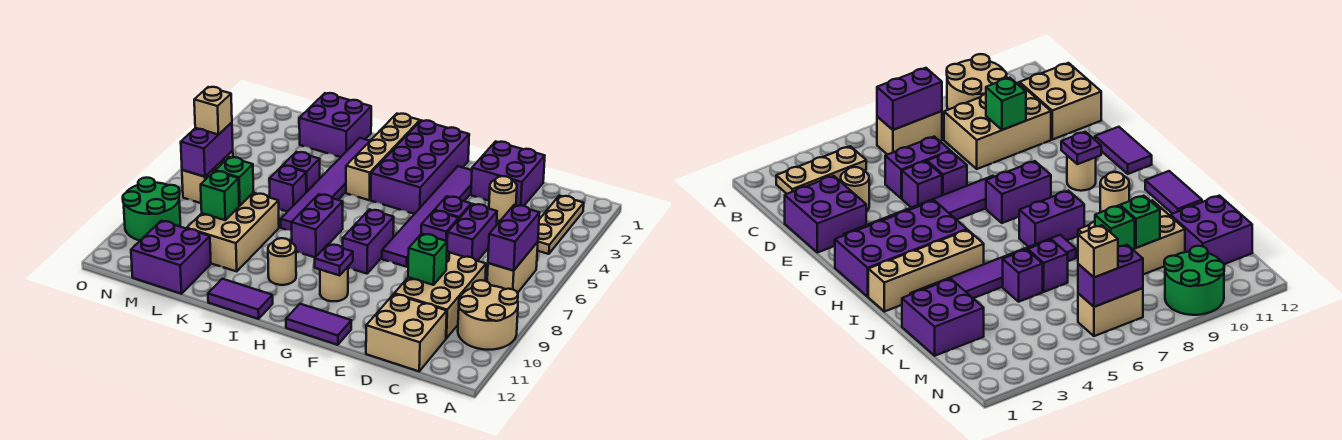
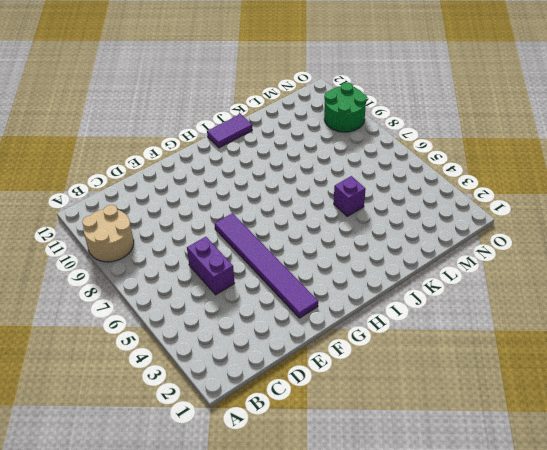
none -> tan 1x3 plate [537,196,584,254]
none -> tan 1x2 brick [487,242,538,293]
none -> tan 2x3 brick [394,251,486,339]
none -> tan 2x2 brick [366,294,447,371]

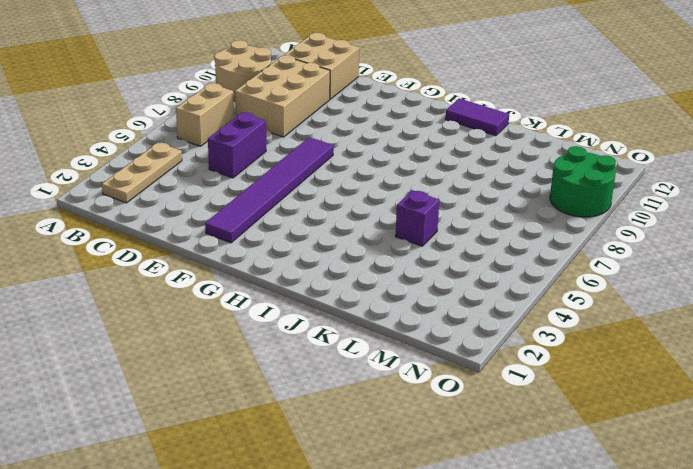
none -> purple 2x2 brick [471,141,545,206]
none -> tan 1x1 round brick [489,176,517,221]
none -> purple 1x1 brick [434,196,471,219]
none -> purple 1x1 brick [421,211,459,241]

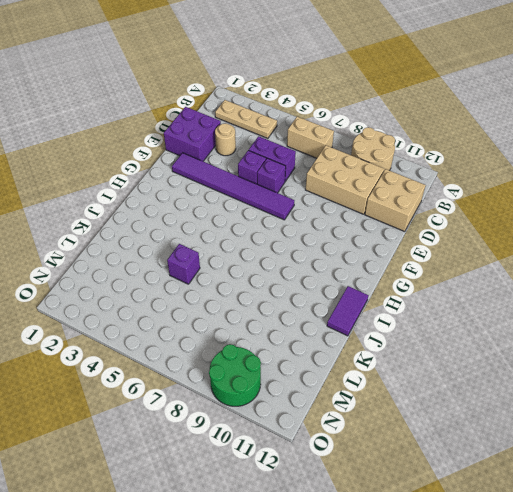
none -> purple 1x2 tile [286,304,351,345]
none -> purple 2x4 brick [371,120,469,214]
none -> purple 1x2 brick [343,209,394,274]
none -> tan 1x1 round brick [320,267,348,301]

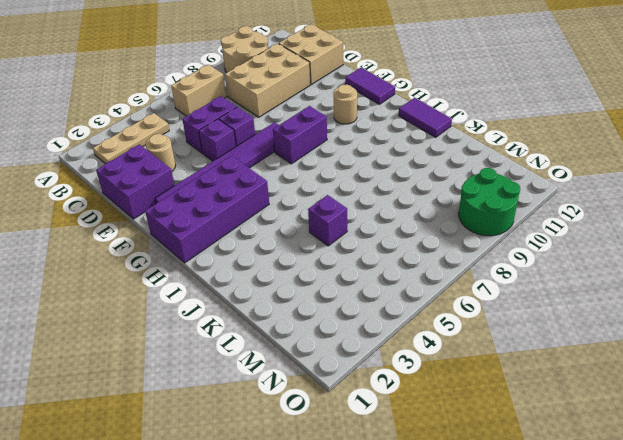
none -> tan 1x4 brick [346,114,420,200]
none -> purple 1x2 brick [292,194,343,257]
none -> tan 1x1 round brick [268,238,296,285]
none -> purple 1x6 tile [281,138,370,231]

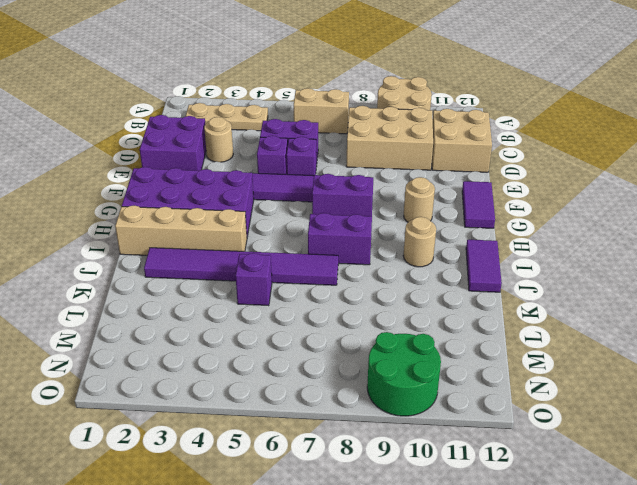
none -> purple 2x2 brick [299,93,371,157]
none -> purple 1x1 brick [269,165,306,212]
none -> tan 2x3 brick [187,193,279,271]
none -> purple 2x2 brick [131,221,211,294]

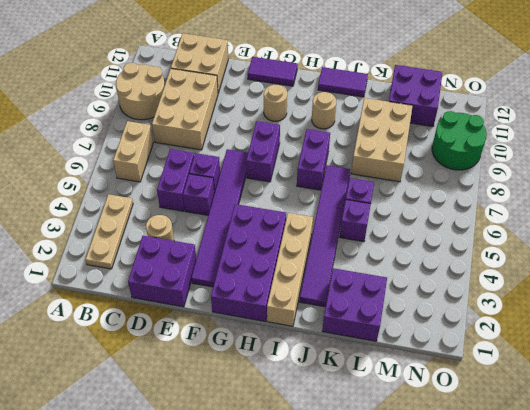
none -> tan 1x2 brick [182,151,233,203]
none -> purple 1x2 brick [488,205,539,271]
none -> green 1x1 brick [408,234,447,285]
none -> purple 1x1 plate [315,244,353,275]

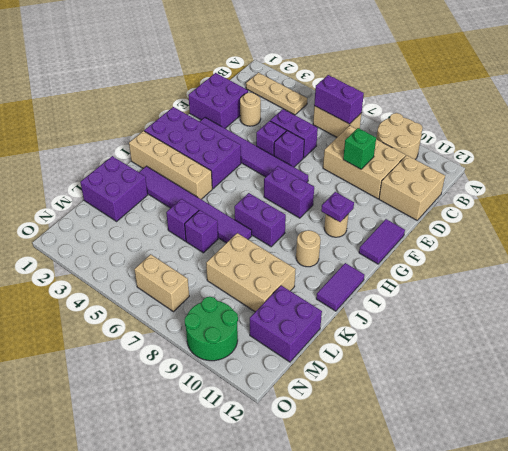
none -> green 1x1 brick [215,157,254,206]
none -> green 1x1 brick [201,171,239,220]
none -> purple 1x2 brick [181,122,233,177]
none -> tan 1x1 brick [194,87,232,135]

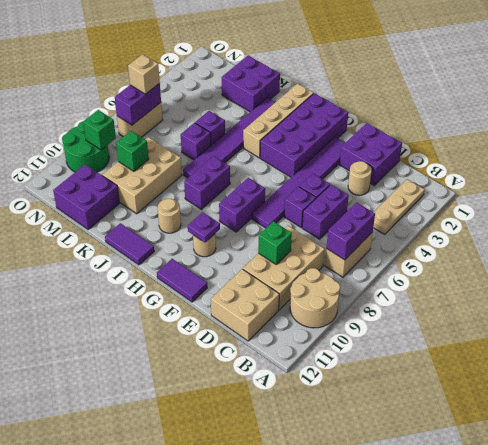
green 1x1 brick [83,110,116,150] -> green 1x1 brick moved to [215,157,254,206]

